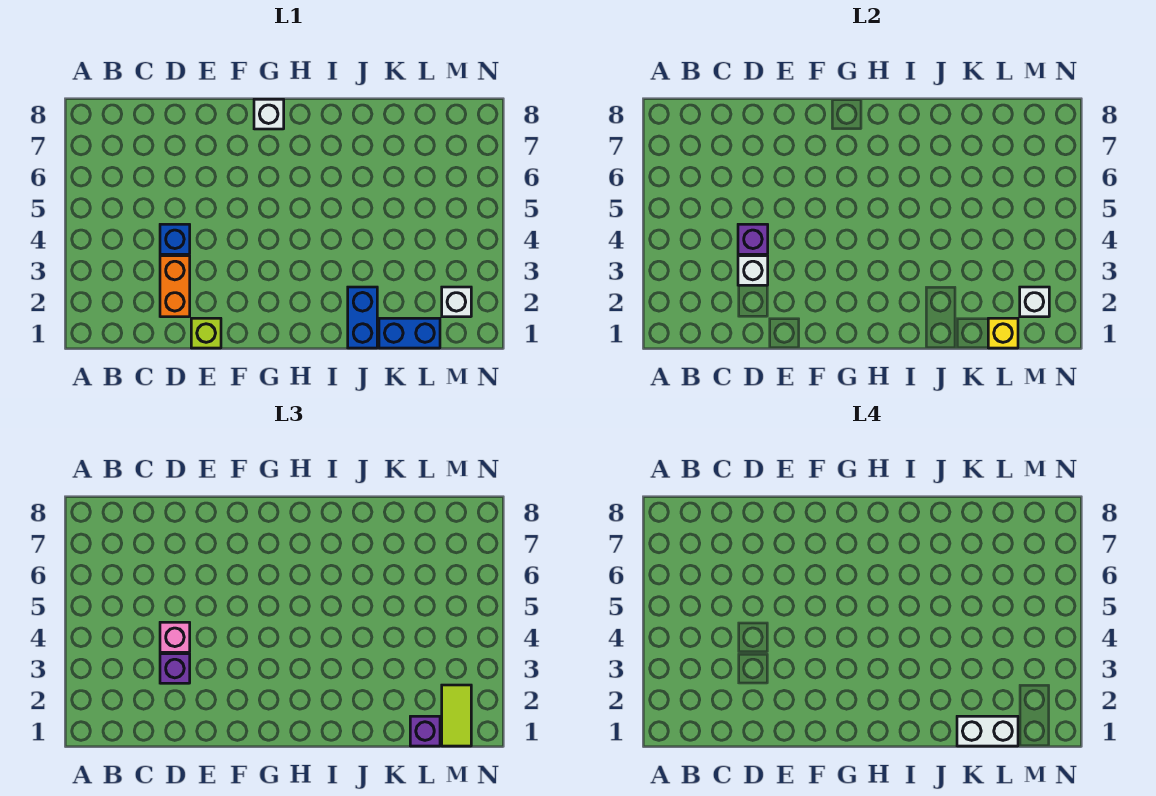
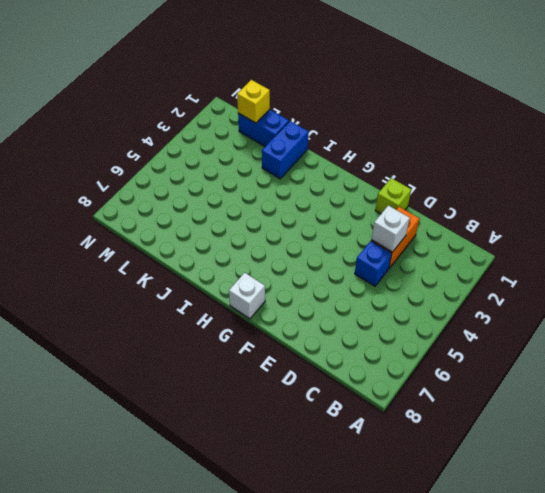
none -> white 1x1 brick [442,287,471,317]
none -> purple 1x1 brick [738,224,768,254]
none -> white 1x1 brick [1020,287,1049,317]

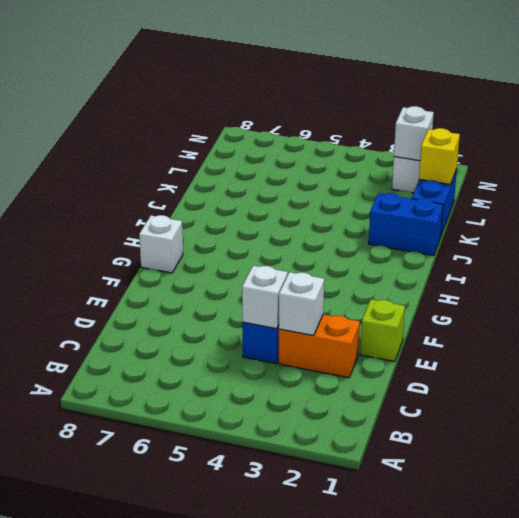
white 1x1 brick [242,266,288,329] -> purple 1x1 brick [738,224,768,254]
none -> purple 1x1 brick [160,654,190,683]
none -> pink 1x1 brick [160,622,190,652]
none -> purple 1x1 brick [410,716,440,746]

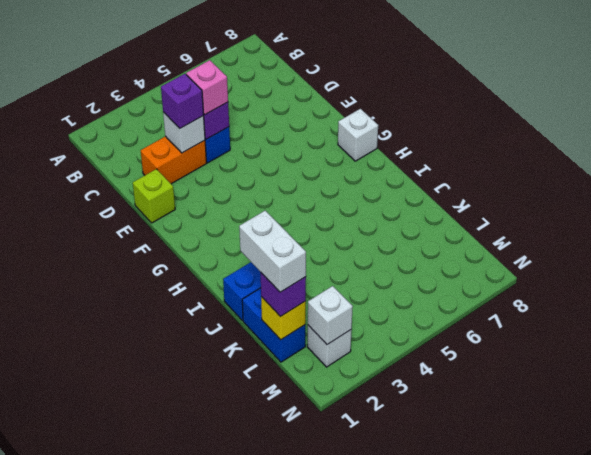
none -> lime 1x2 tile [442,685,471,746]

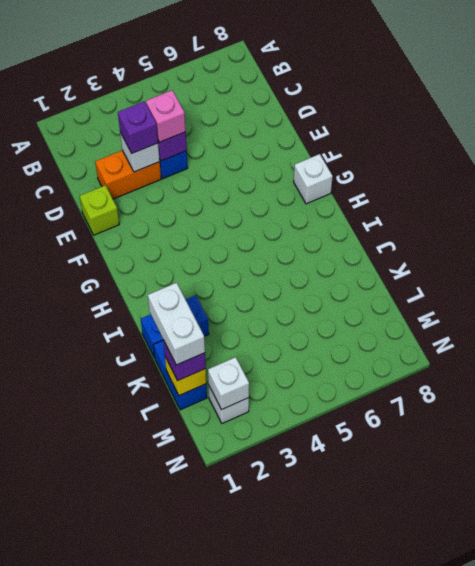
none -> lime 1x2 tile [442,685,471,746]

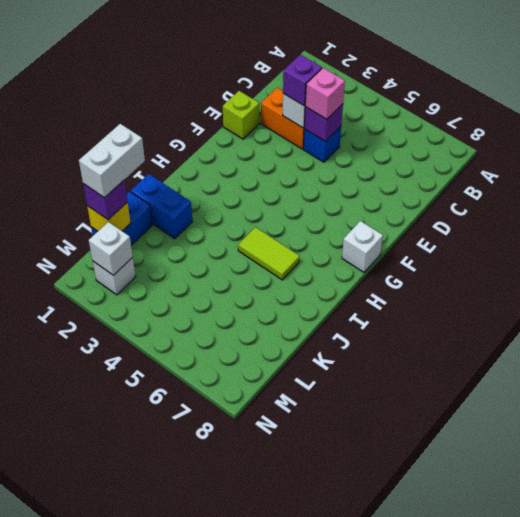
lime 1x2 tile [238,227,300,280] -> lime 1x2 tile moved to [442,685,471,746]

